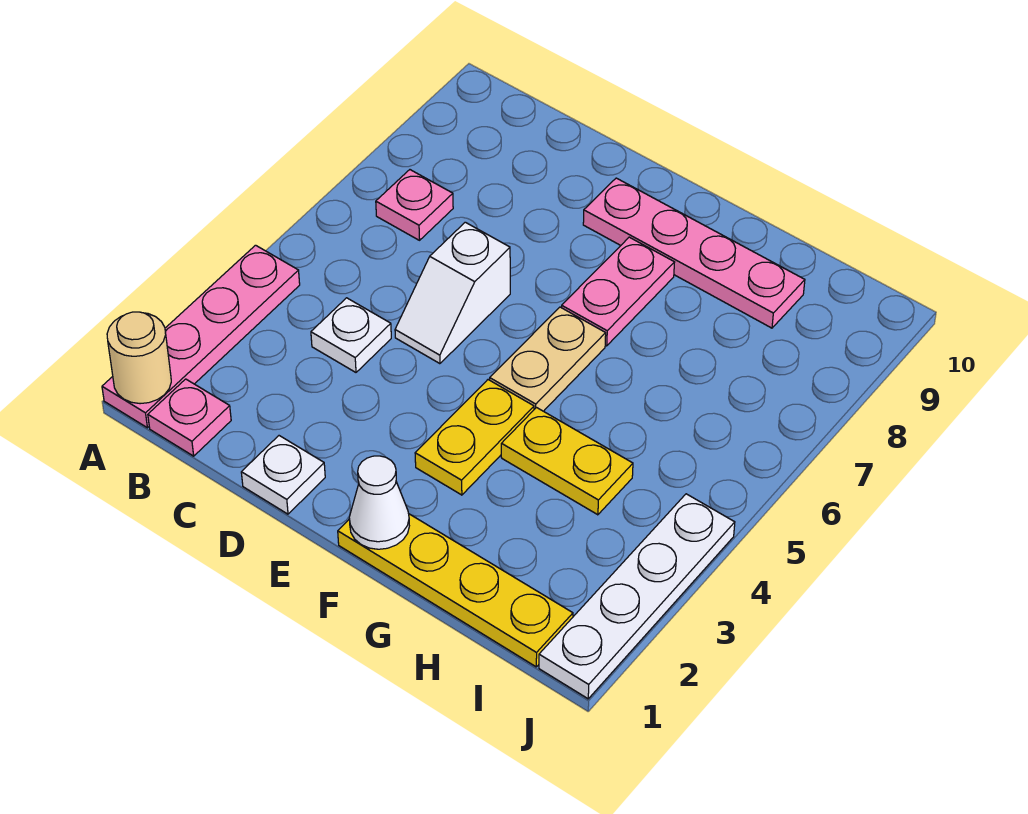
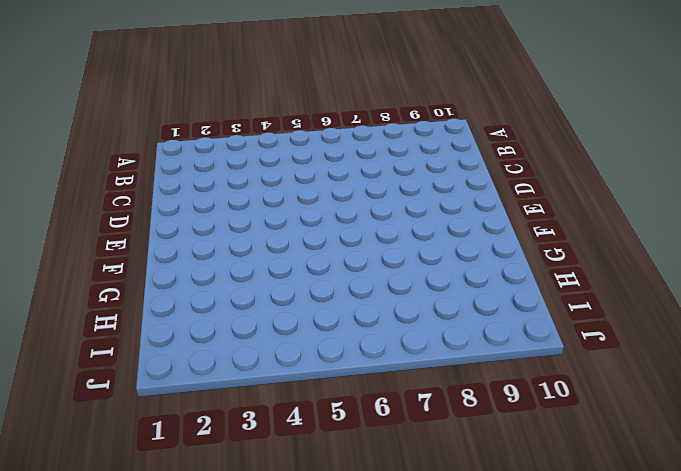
none -> pink 1x4 plate [102,245,300,428]
none -> pink 1x1 plate [148,379,231,456]
none -> pink 1x1 plate [376,170,453,240]

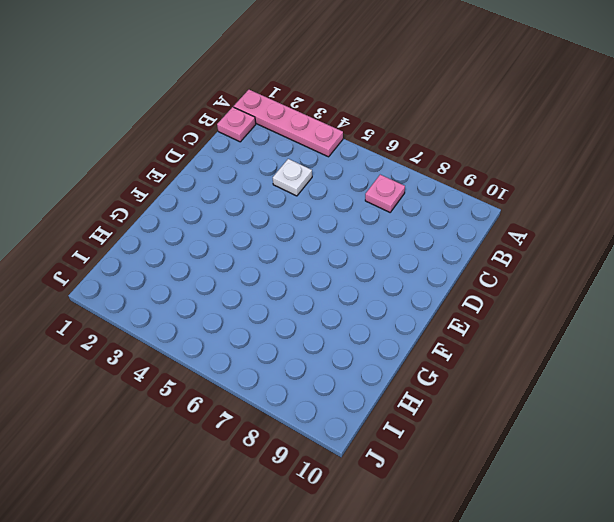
none -> white 1x1 plate [241,436,325,514]
none -> white 1x2 slope [395,222,510,364]
none -> pink 1x4 plate [583,178,805,328]

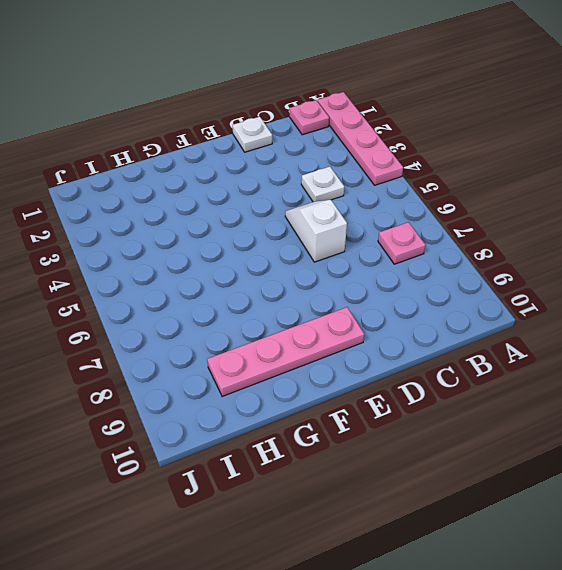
none -> yellow 1x4 plate [338,514,573,667]
none -> yellow 1x2 plate [415,380,534,495]
none -> tan 1x2 plate [490,307,606,411]

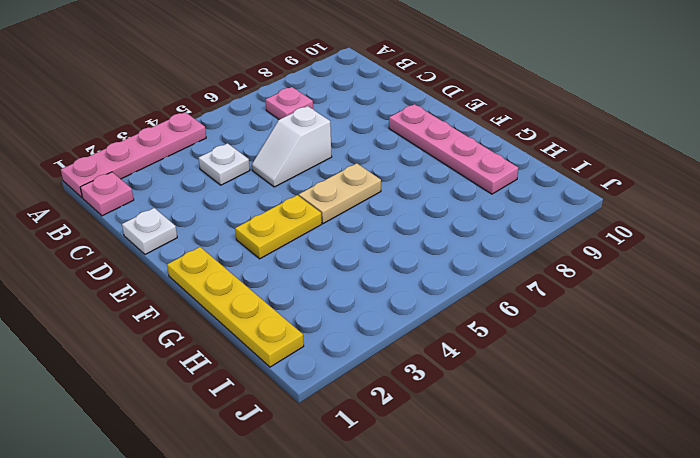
none -> pink 1x2 plate [562,237,675,346]
none -> yellow 1x2 plate [501,408,633,515]
none -> white 1x4 plate [539,494,735,699]

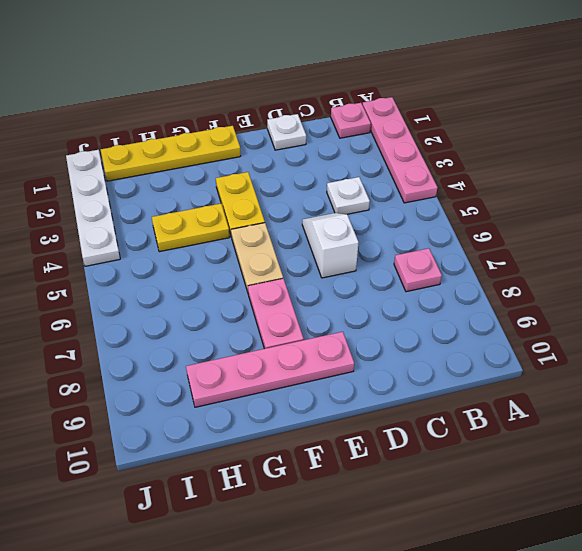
none -> tan 1x1 round brick [107,312,171,404]
none -> white 1x1 cone [349,456,409,549]

